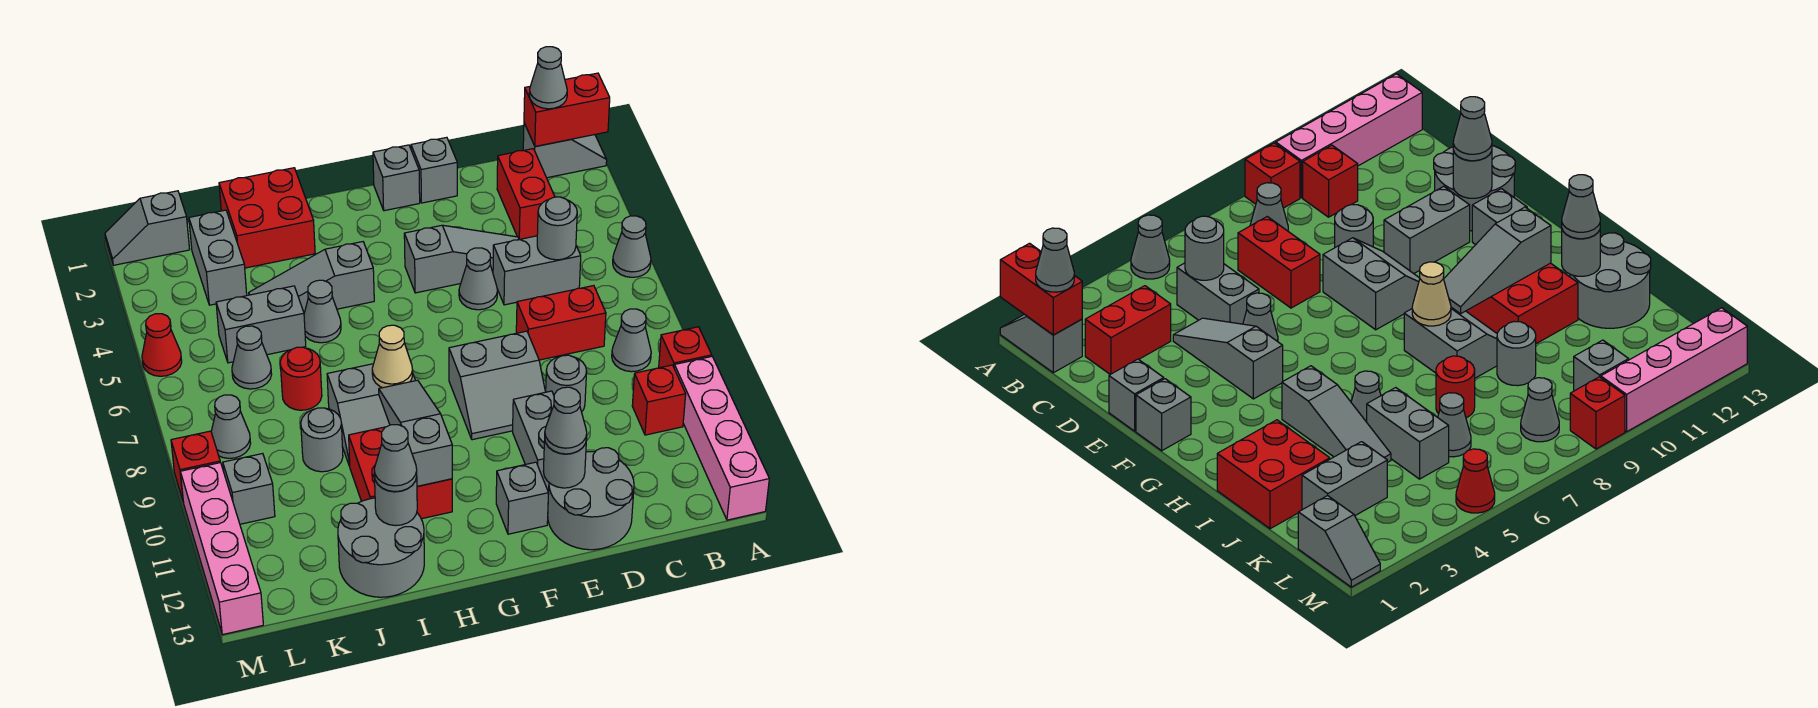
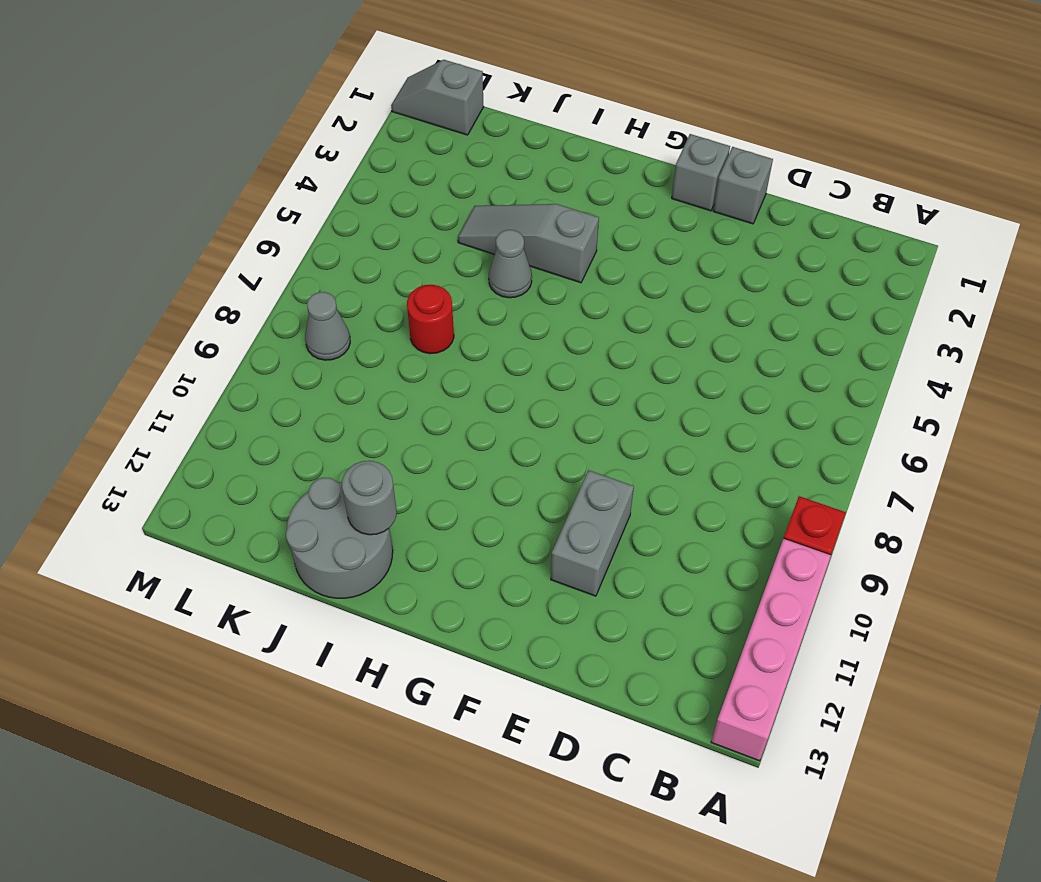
none -> grey 1x2 slope [523,123,607,178]
none -> grey 1x1 cone [613,216,651,277]
none -> grey 1x1 cone [612,309,651,372]
none -> red 1x1 brick [632,365,686,435]

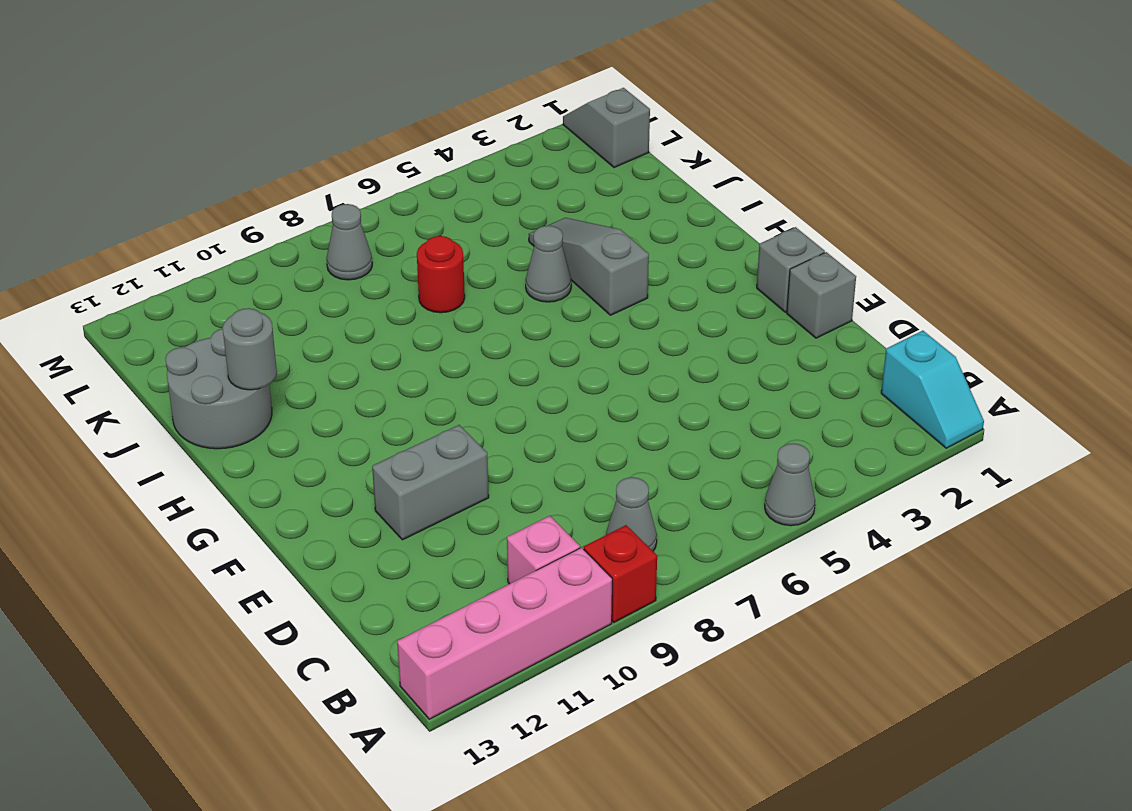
cyan 1x2 slope [881,331,984,448] -> grey 1x2 slope [523,123,607,178]
pink 1x1 brick [507,516,580,584] -> red 1x1 brick [632,365,686,435]
none -> red 1x2 brick [497,149,555,239]
none -> grey 1x2 brick [493,236,581,305]
none -> red 1x2 brick [516,286,606,360]
none -> grey 1x3 slope [404,225,519,293]

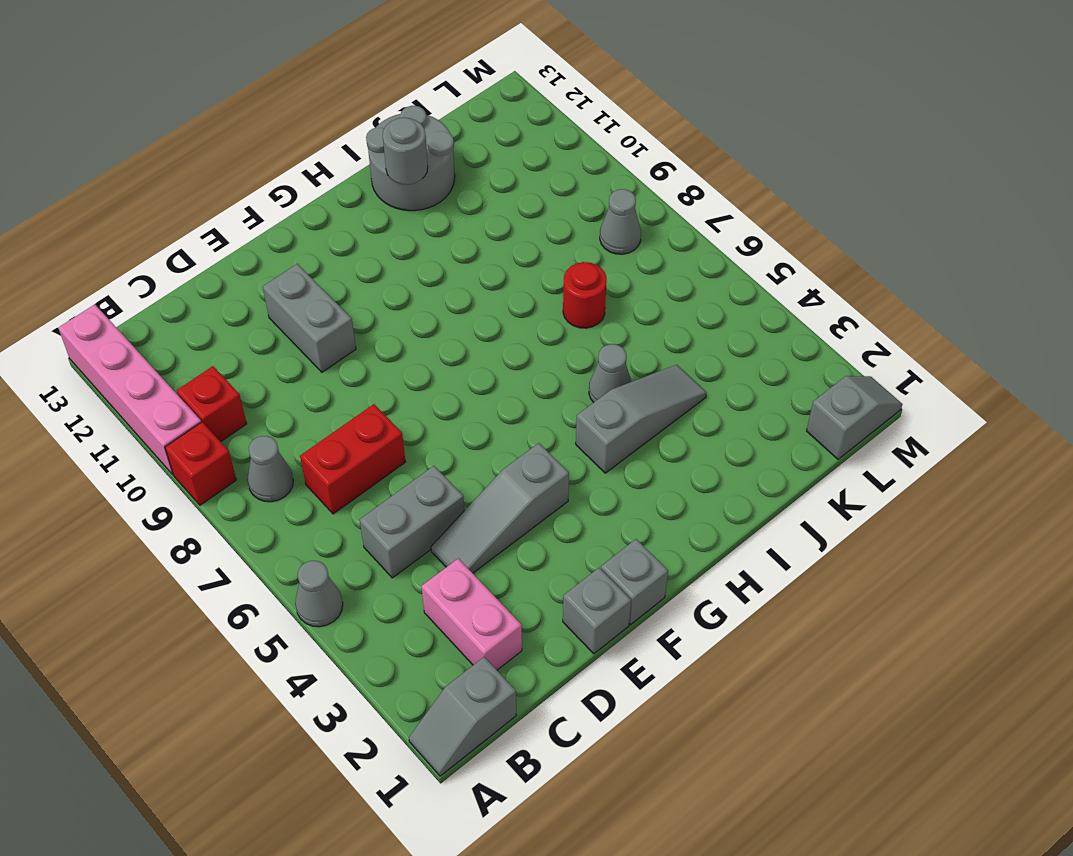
pink 1x2 brick [422,558,522,670] -> red 1x2 brick [497,149,555,239]
none -> grey 1x1 round brick [546,355,587,412]
none -> grey 2x2 round brick [548,448,634,550]
none -> grey 1x1 cone [459,248,498,310]
none -> grey 2x2 slope [449,331,545,440]

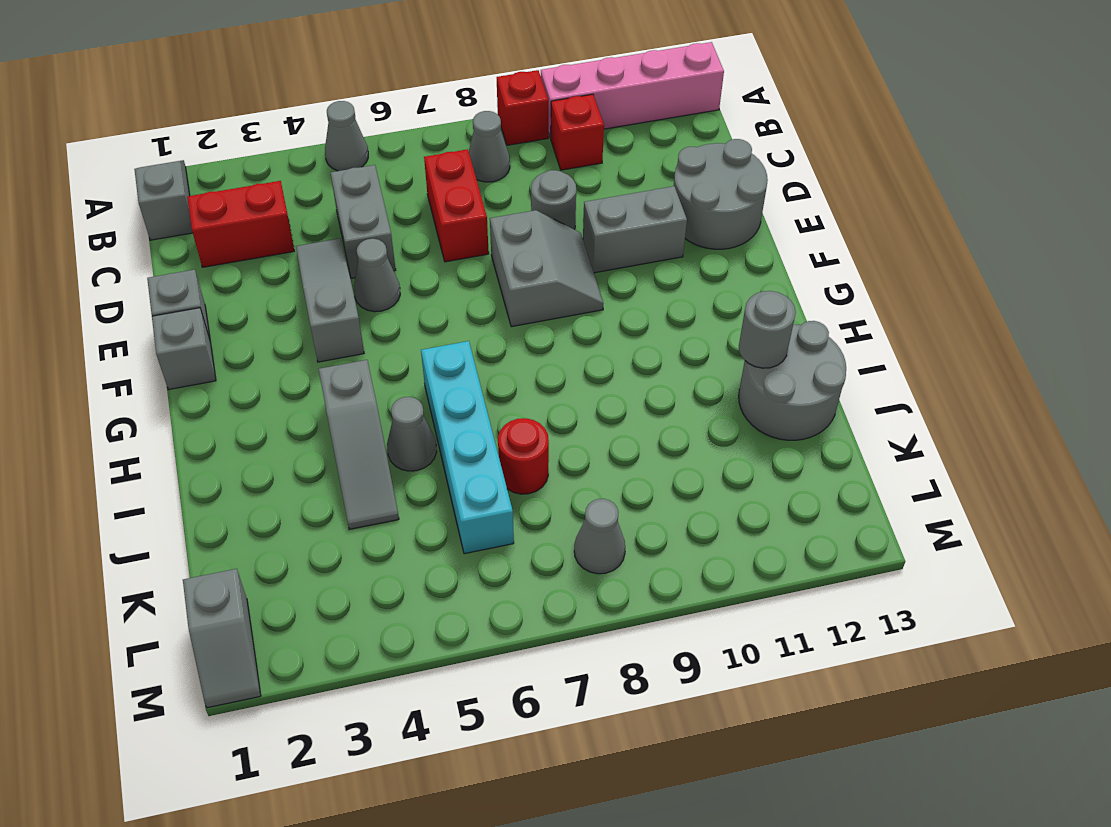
cyan 1x4 brick [421,341,514,554] -> grey 1x1 cone [232,326,272,389]
none -> grey 1x1 brick [496,462,549,534]
none -> grey 2x2 slope [327,364,416,466]
none -> red 2x2 brick [349,427,452,519]
none -> red 2x2 brick [219,168,315,268]

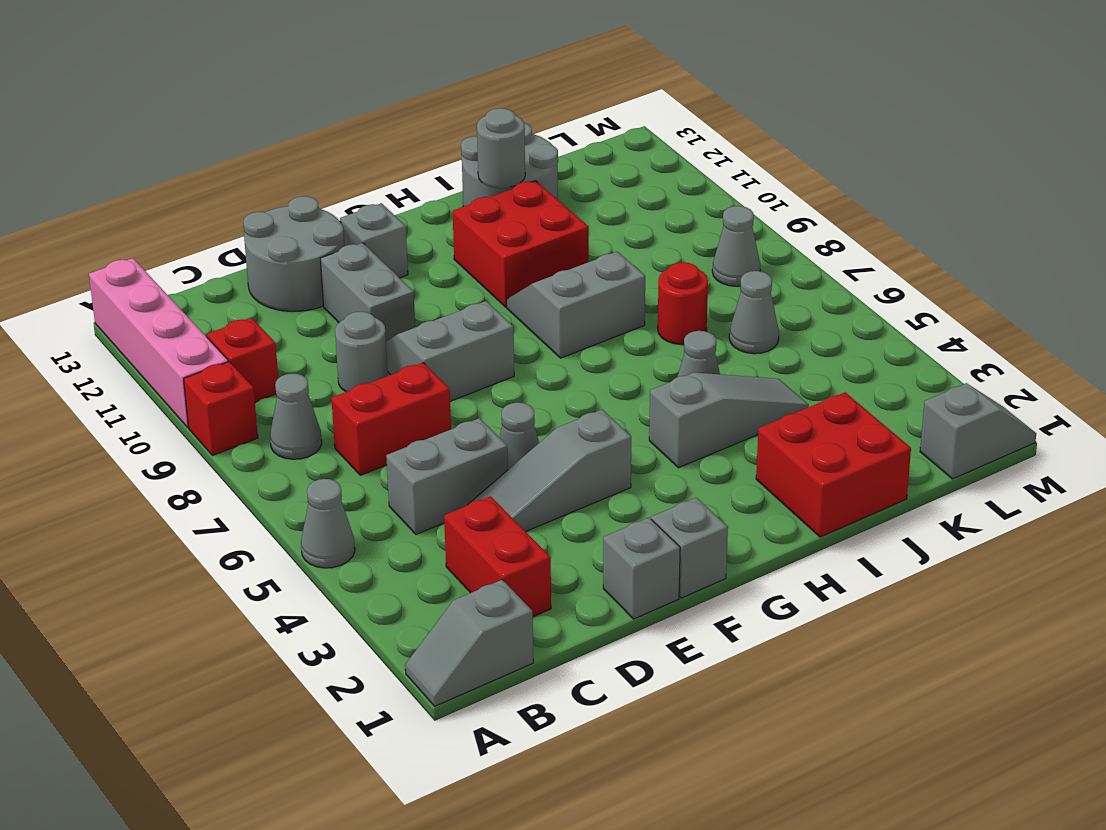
none -> grey 1x2 brick [216,286,306,363]
none -> grey 1x1 round brick [301,408,343,472]
none -> grey 1x2 brick [189,210,247,305]
none -> grey 1x1 brick [223,454,275,524]

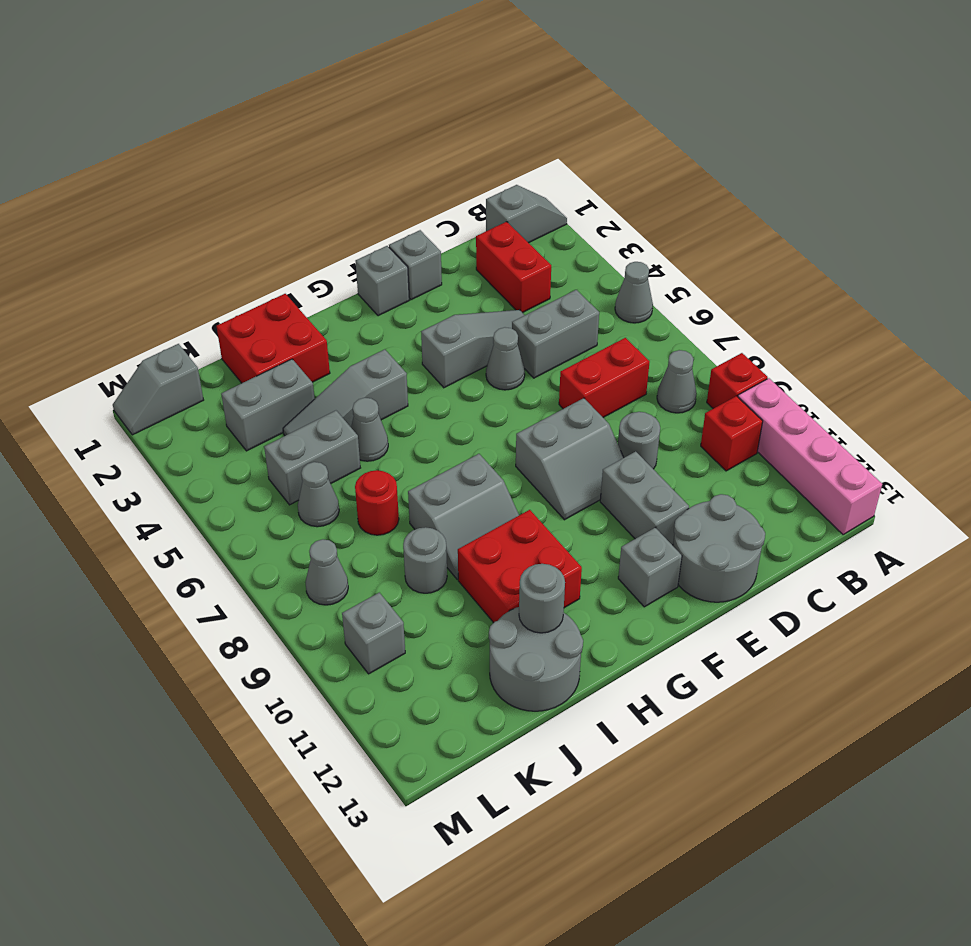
grey 1x2 brick [221,359,315,451] -> grey 1x2 brick turned to [189,210,247,305]
none -> red 1x1 cone [142,314,182,376]
none -> red 1x1 brick [171,431,220,500]
none -> pink 1x4 brick [180,463,263,635]
none -> red 1x2 brick [524,73,610,146]

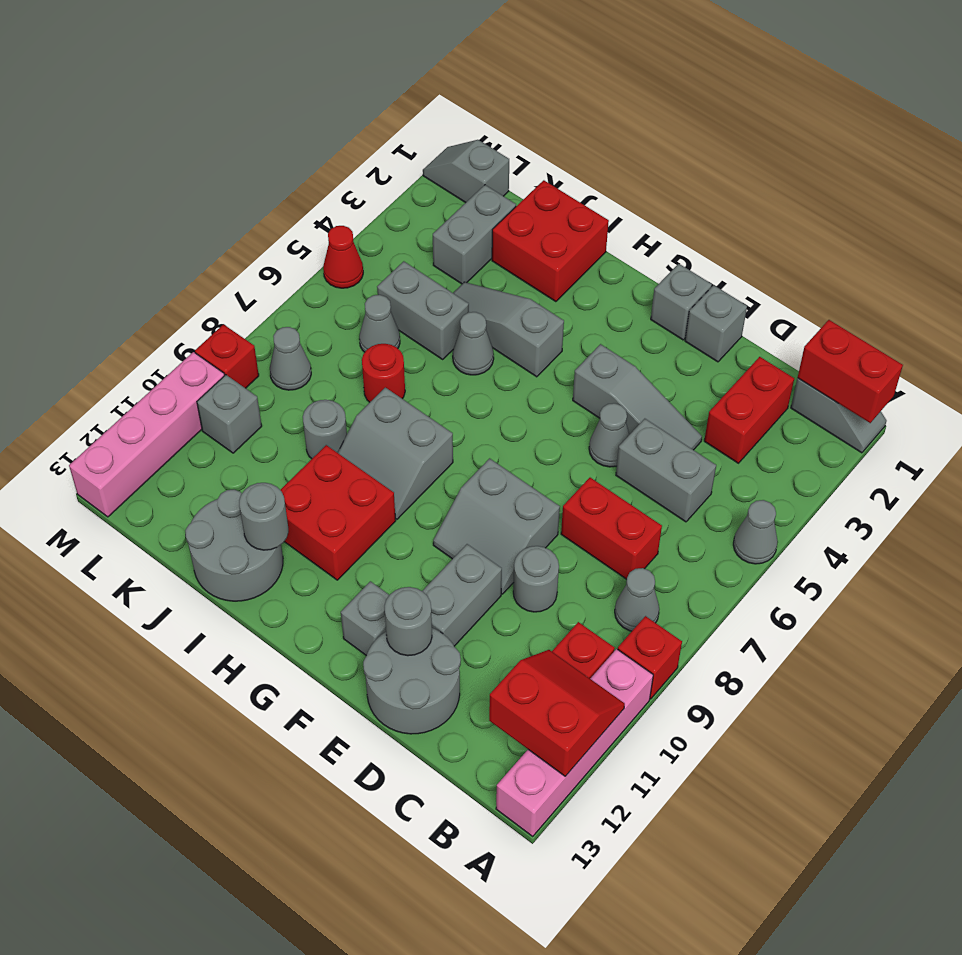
red 2x2 slope [489,650,625,776] -> none
none -> grey 1x1 round brick [537,197,577,260]
none -> tan 1x1 cone [372,325,413,388]
none -> grey 1x3 slope [379,380,452,486]
none -> grey 1x1 cone [529,47,567,109]

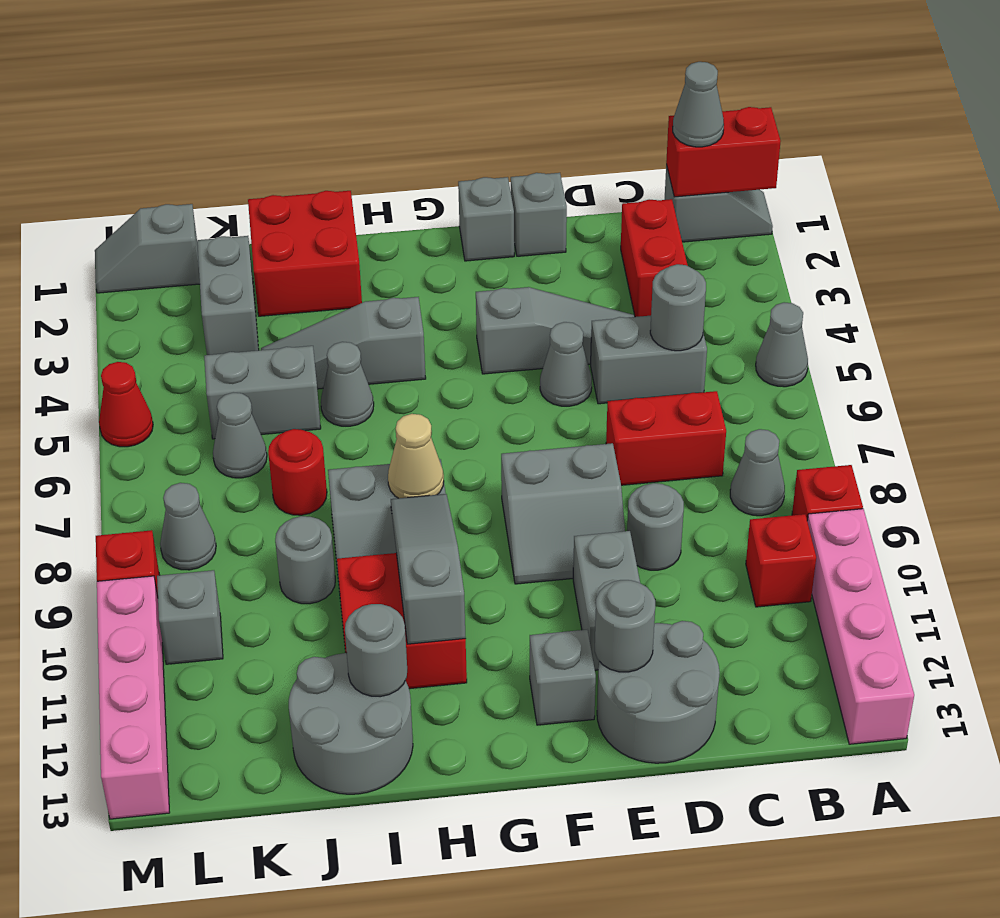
none -> grey 1x1 cone [545,387,587,454]
none -> grey 1x1 cone [374,425,417,492]

